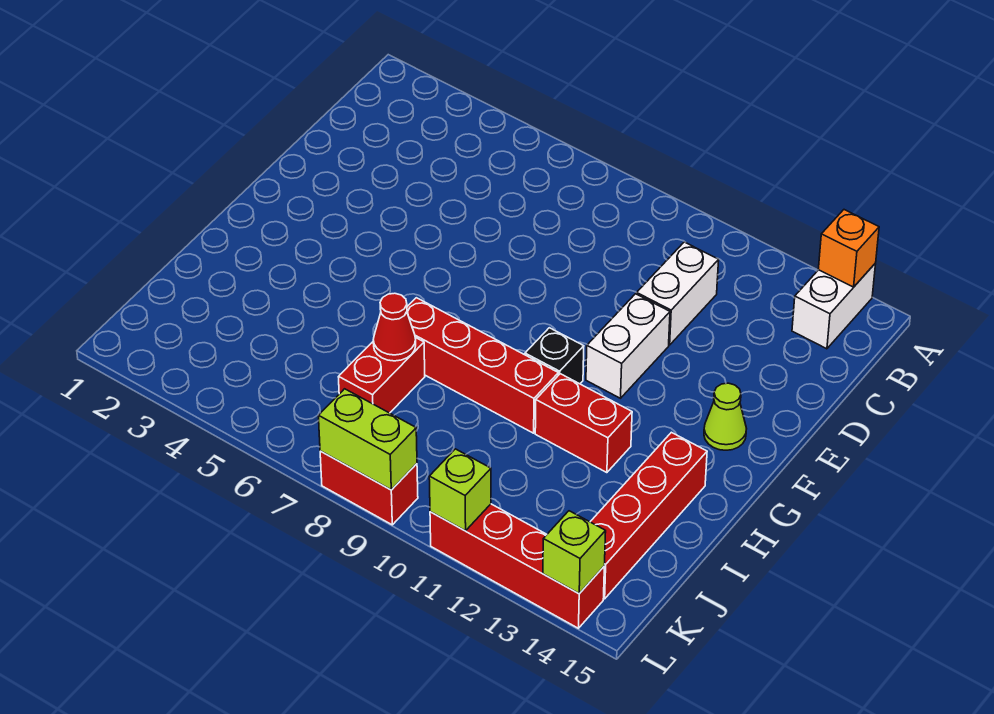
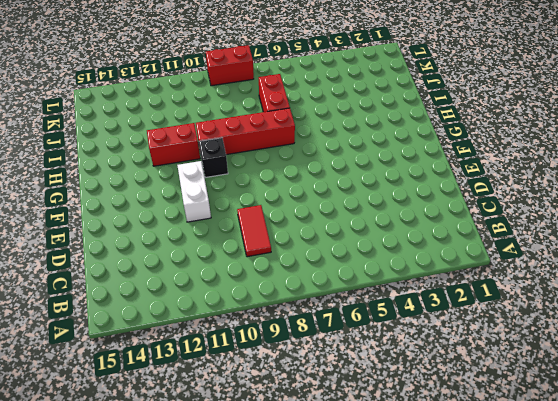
red 1x2 tile [237,205,271,257] -> none
none -> white 1x2 brick [792,263,876,349]
none -> white 1x2 brick [637,242,719,345]
none -> lime 1x1 cone [704,383,747,450]

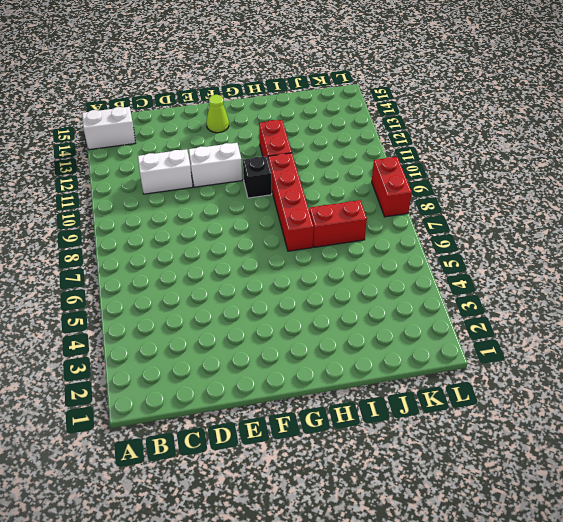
none -> red 1x4 brick [590,432,707,599]
none -> red 1x4 brick [430,504,604,628]
none -> orange 1x1 brick [818,210,879,287]

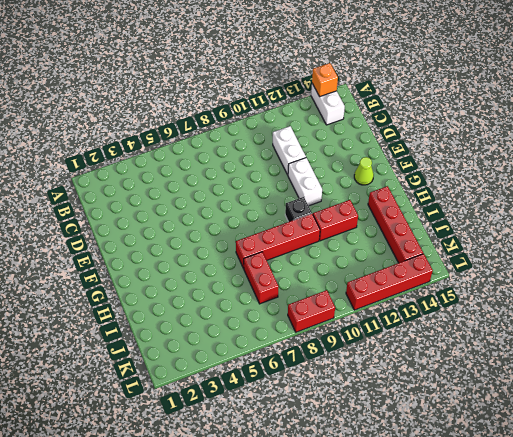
none -> red 1x1 cone [373,293,416,361]
none -> lime 1x2 brick [318,389,417,490]
none -> lime 1x1 brick [429,449,491,531]

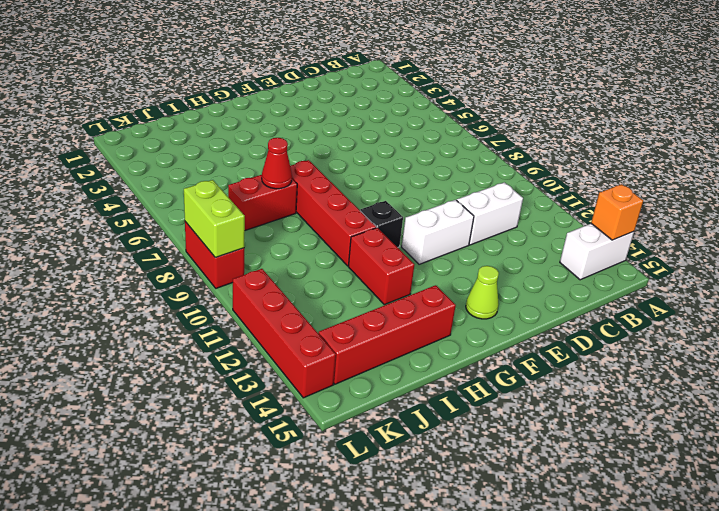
none -> lime 1x1 brick [429,449,491,531]
none -> lime 1x1 brick [543,511,606,594]

